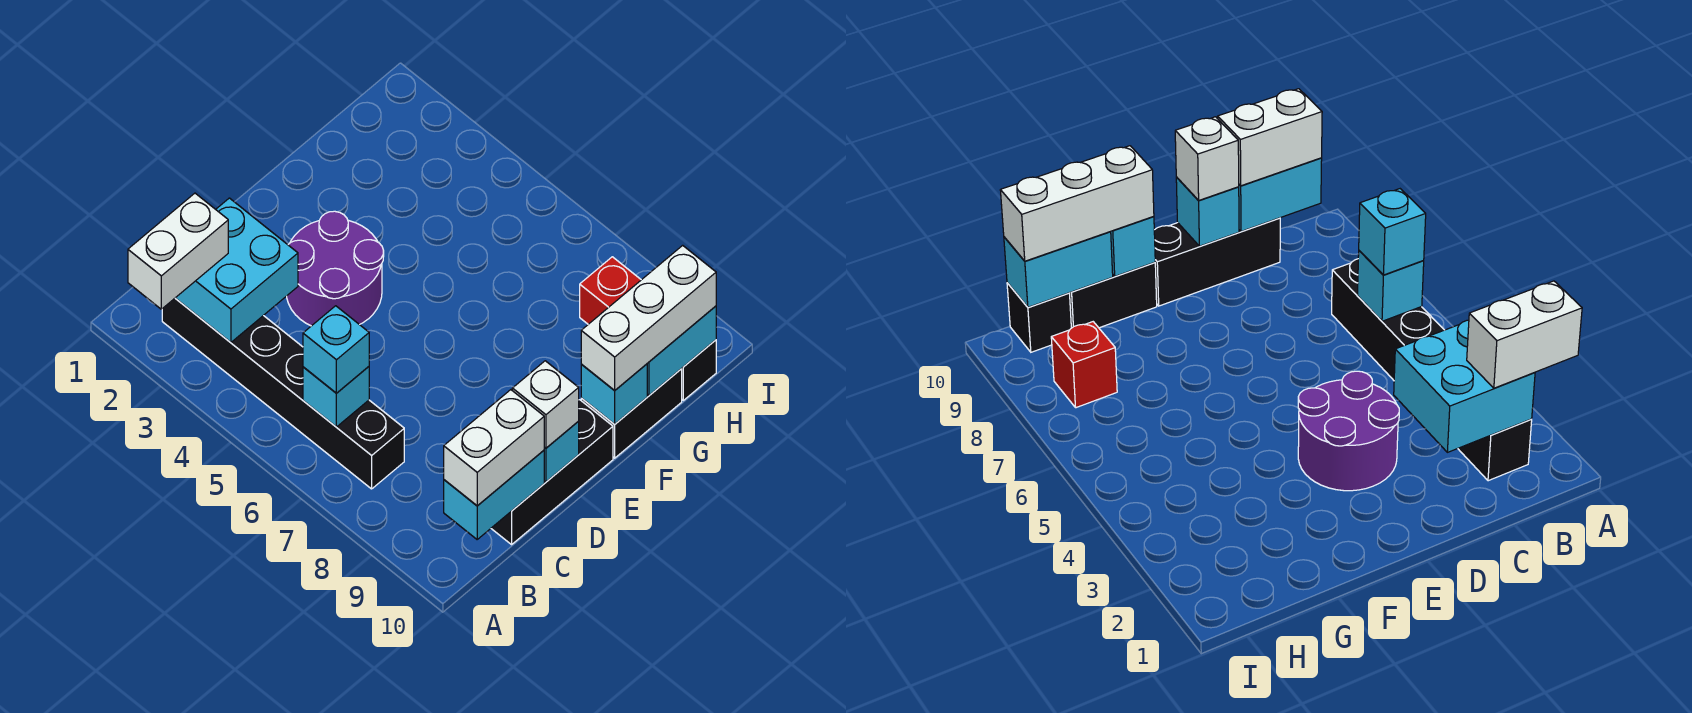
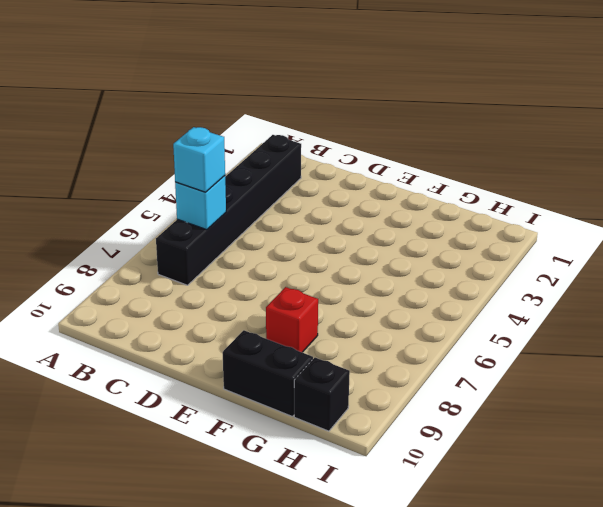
red 1x1 brick [266,287,318,352] -> red 1x1 brick moved to [580,257,641,324]
none -> black 1x3 brick [491,400,613,545]
none -> purple 2x2 round brick [287,211,384,326]
none -> cyan 2x2 brick [176,198,298,342]

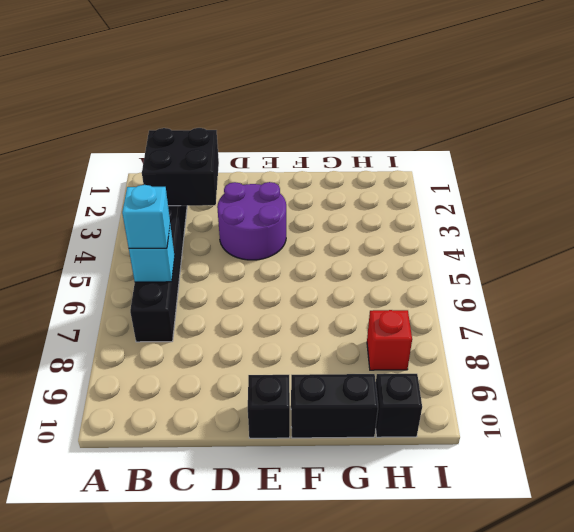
black 2x2 brick [142,128,219,206] -> cyan 2x2 brick [176,198,298,342]
black 1x1 brick [248,375,290,438] -> black 1x3 brick [491,400,613,545]
none -> cyan 1x2 brick [444,450,544,539]
none -> cyan 1x1 brick [544,421,579,482]
none -> cyan 1x1 brick [581,364,647,424]

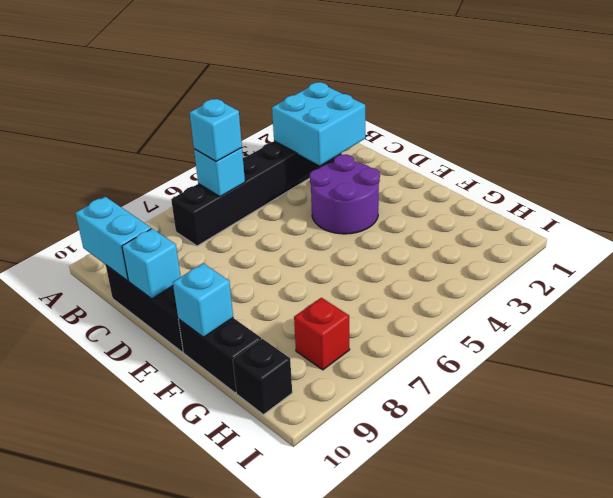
none -> cyan 1x2 brick [647,306,716,395]
none -> white 1x2 brick [128,193,228,309]
none -> white 1x2 brick [444,390,545,506]

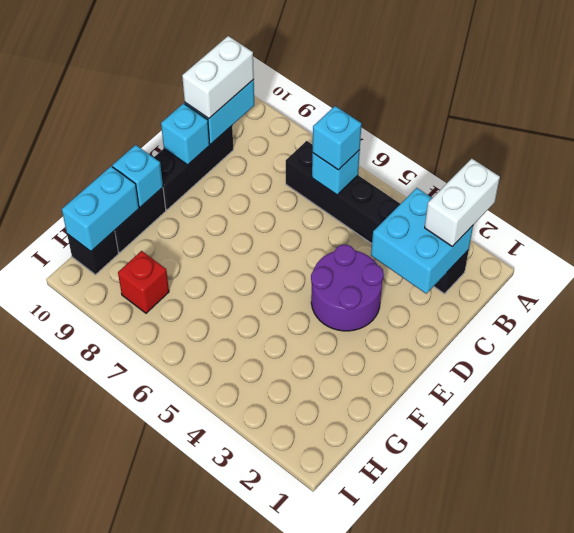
none -> white 1x1 brick [512,361,579,448]
none -> white 1x3 brick [581,245,716,391]

